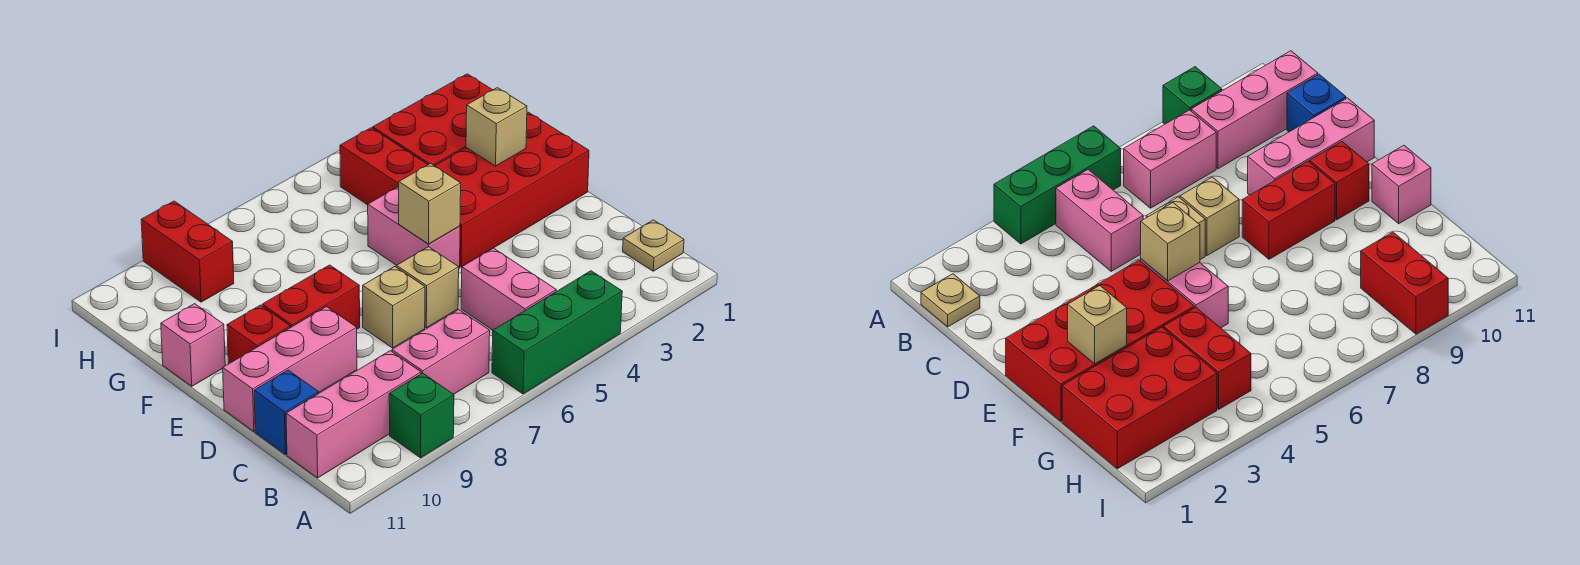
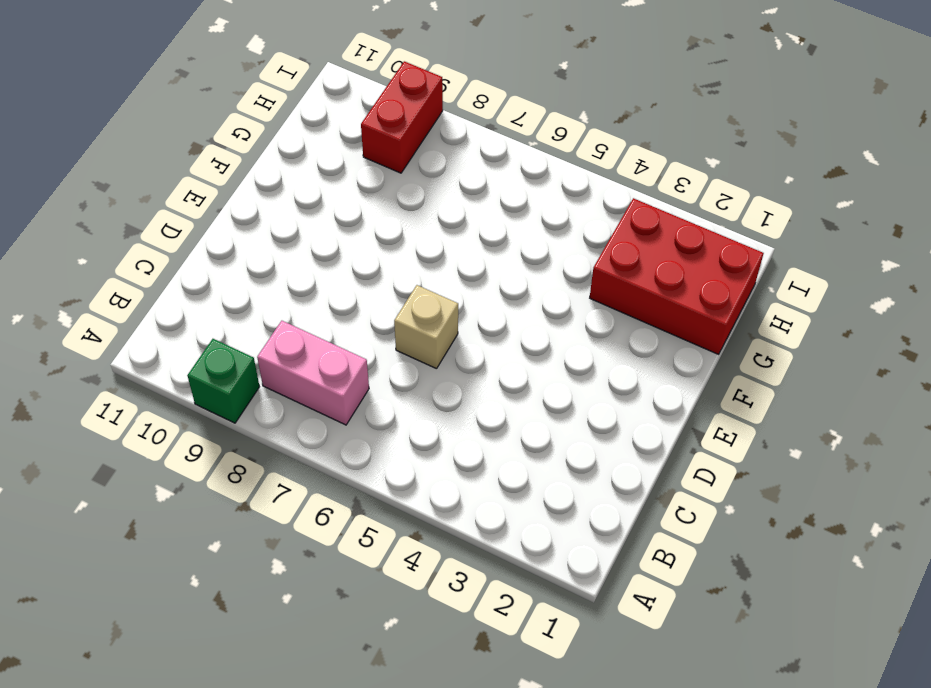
none -> green 1x3 brick [492,271,622,394]
none -> tan 1x1 plate [623,220,684,271]
none -> pink 1x2 brick [461,248,556,330]

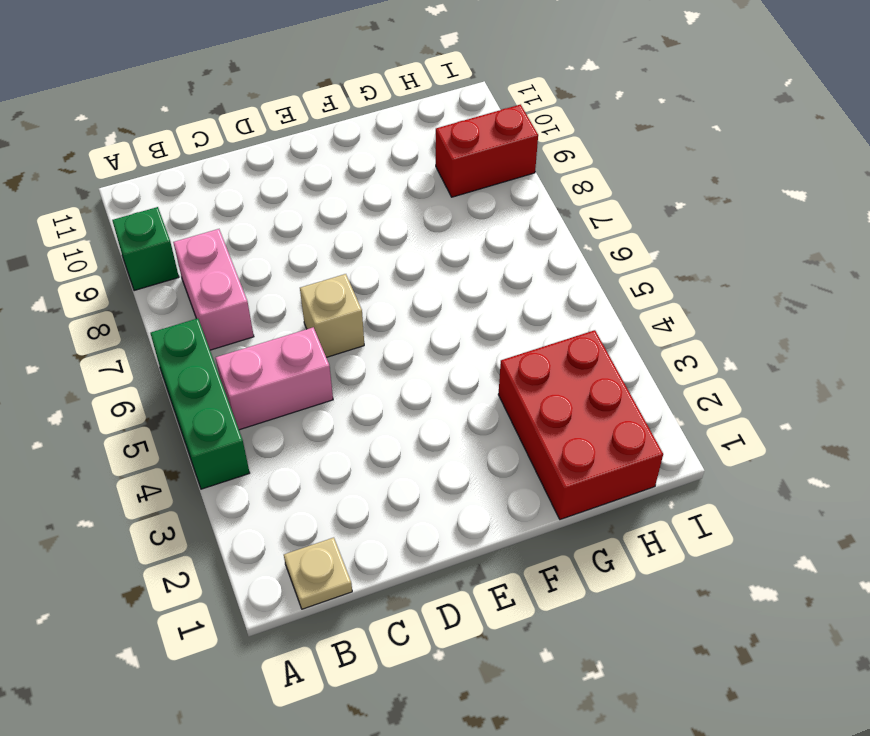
none -> pink 1x3 brick [286,351,421,478]
none -> blue 1x1 brick [254,370,319,455]
none -> tan 1x1 brick [363,267,425,348]

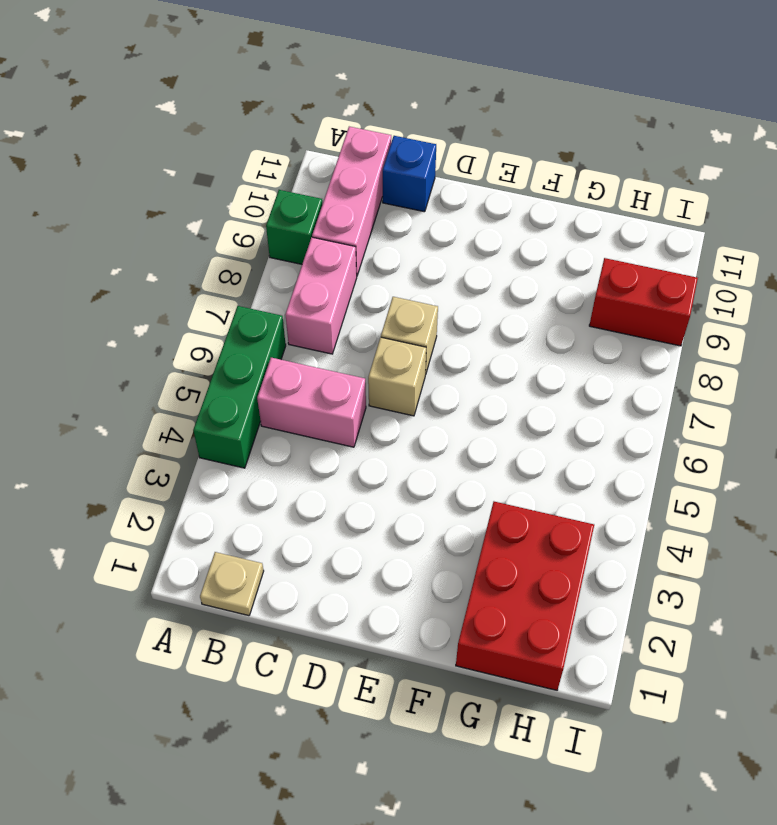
none -> pink 1x3 brick [223,307,357,432]
none -> red 2x4 brick [435,112,589,267]
none -> pink 1x2 brick [368,187,460,268]

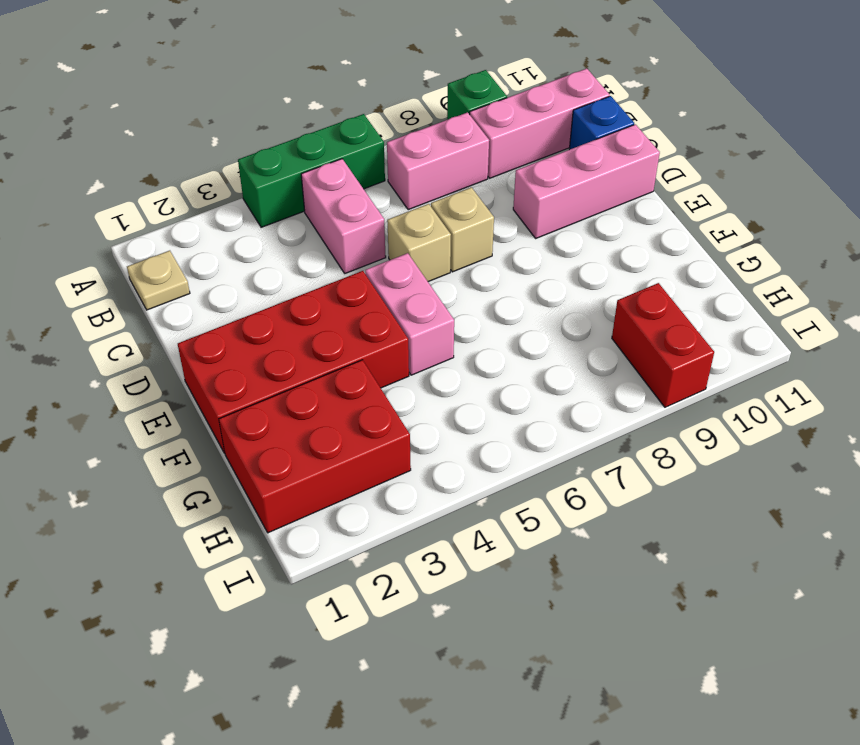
none -> red 1x2 brick [262,265,360,329]
none -> red 1x1 brick [227,305,290,364]
none -> pink 1x1 brick [161,304,225,386]

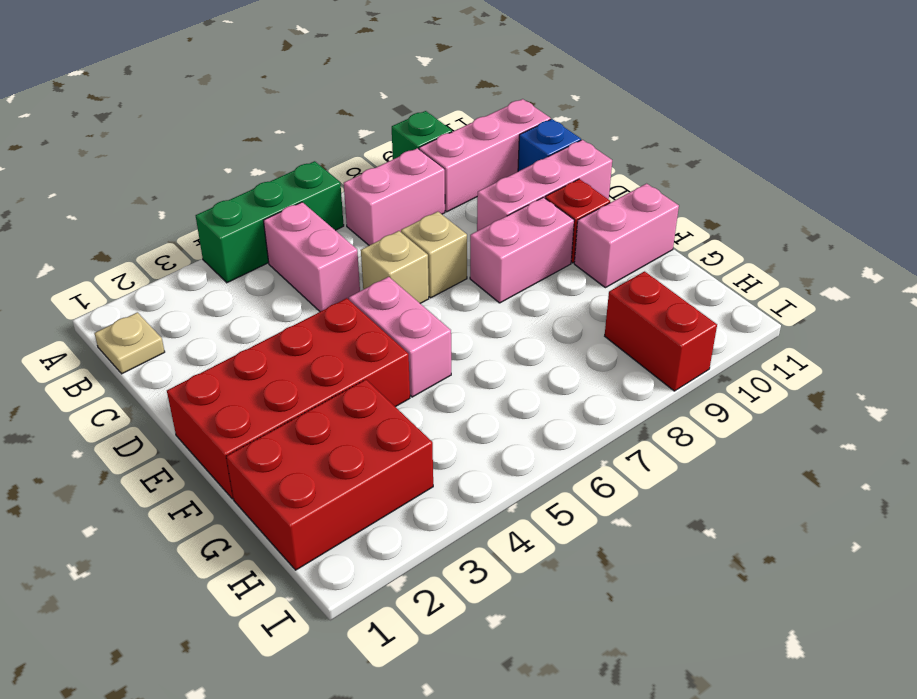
pink 1x2 brick [470,197,574,303] -> red 1x2 brick [262,265,360,329]
pink 1x2 brick [574,184,679,288] -> pink 1x1 brick [161,304,225,386]
none -> red 1x2 brick [340,128,428,205]
none -> tan 1x1 brick [399,163,461,244]
none -> tan 1x1 brick [466,88,527,166]

